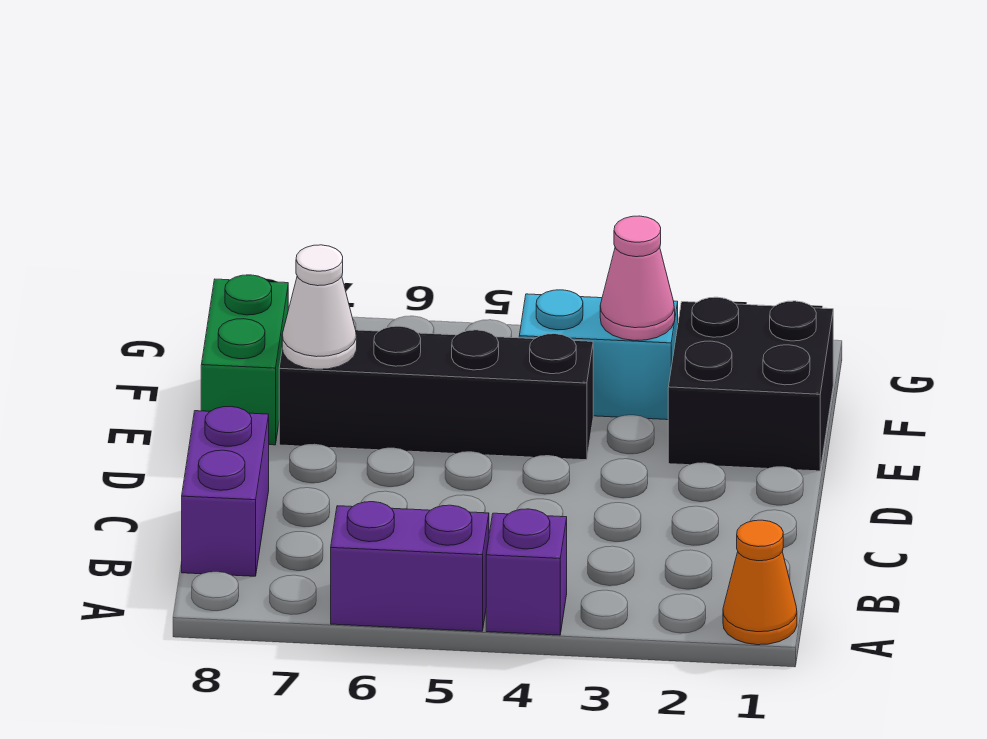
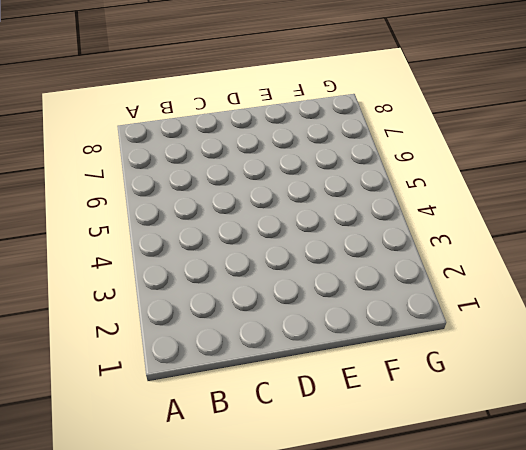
none -> orange 1x1 cone [723,520,797,645]
none -> purple 1x1 brick [486,509,567,635]

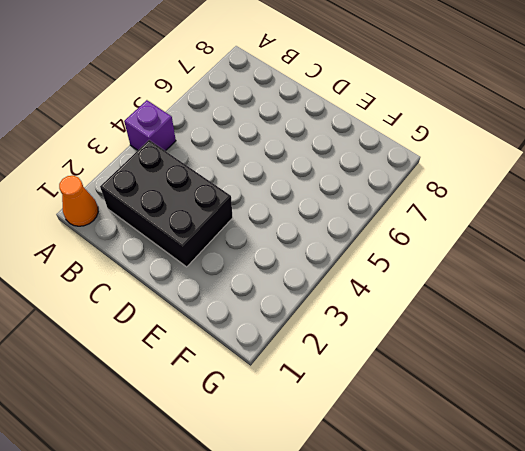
black 2x3 brick [100,140,233,267] -> none
none -> purple 1x2 brick [331,502,489,631]
none -> purple 1x2 brick [182,406,269,576]

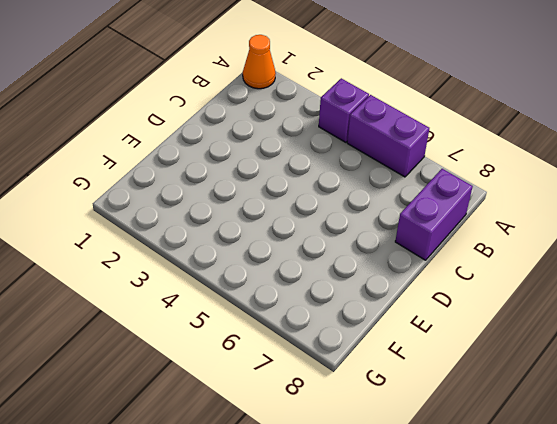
none -> black 2x2 brick [668,297,833,471]
none -> black 1x4 brick [279,326,593,460]

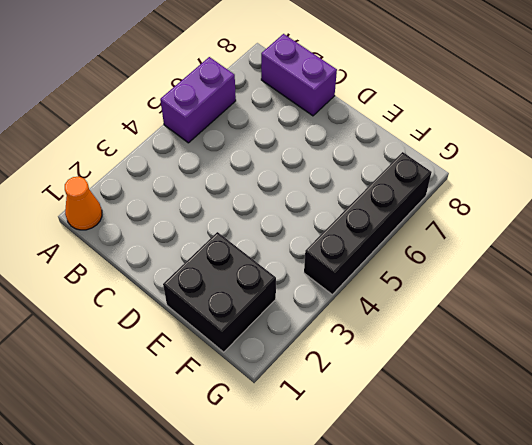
black 1x4 brick [304,152,432,294] -> black 1x4 brick moved to [279,326,593,460]
none -> purple 1x1 brick [486,509,567,635]
none -> green 1x2 brick [201,275,288,445]

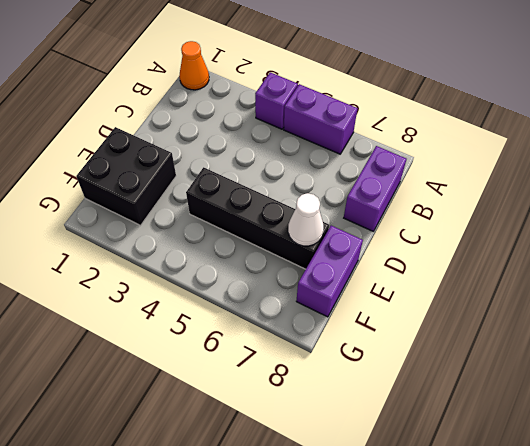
purple 1x2 brick [296,226,363,317] -> green 1x2 brick [201,275,288,445]
none -> cyan 1x2 brick [519,290,678,420]
none -> pink 1x1 cone [600,216,675,341]

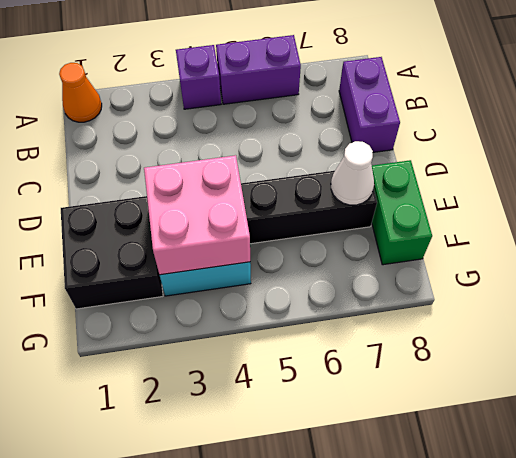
pink 2x2 brick [144,155,250,275] -> pink 1x1 cone [600,216,675,341]

